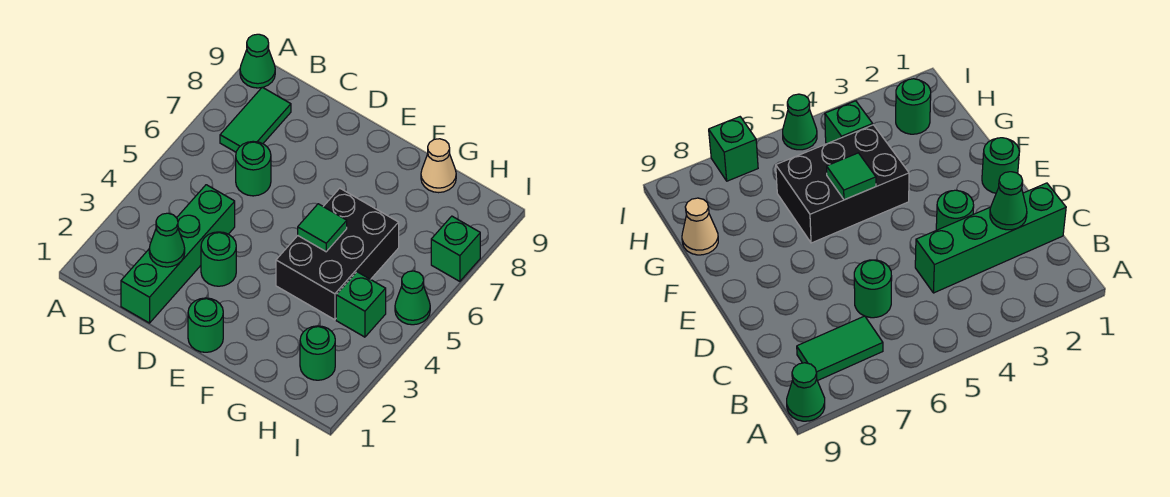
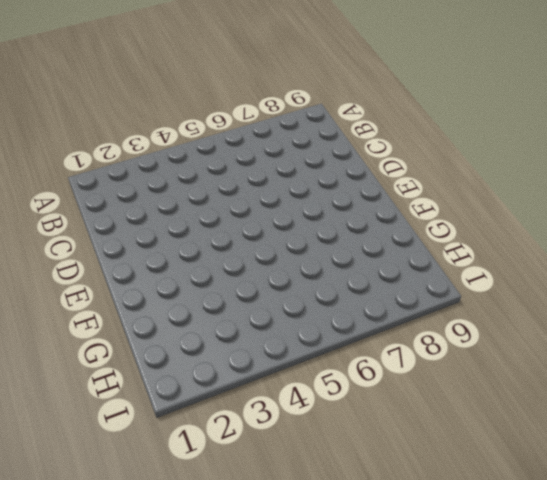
none -> green 1x1 cone [240,34,275,88]
none -> green 1x2 tile [220,87,291,152]
none -> green 1x4 brick [121,185,235,323]

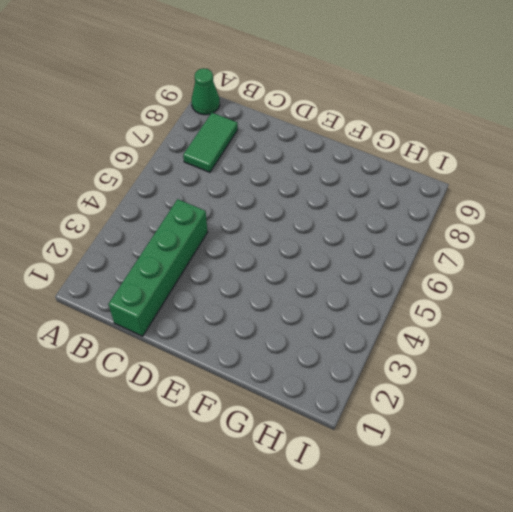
none -> green 1x1 round brick [236,141,271,196]
none -> green 1x1 round brick [201,232,236,286]
none -> green 1x1 round brick [188,298,223,352]

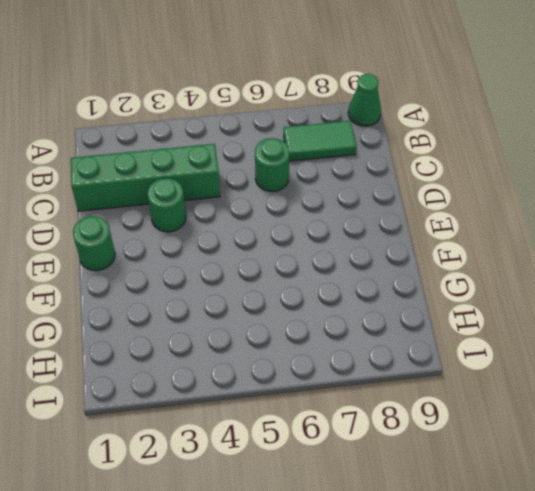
none -> black 2x3 brick [276,188,399,320]
none -> tan 1x1 cone [421,139,456,193]
none -> green 1x1 round brick [300,326,335,380]

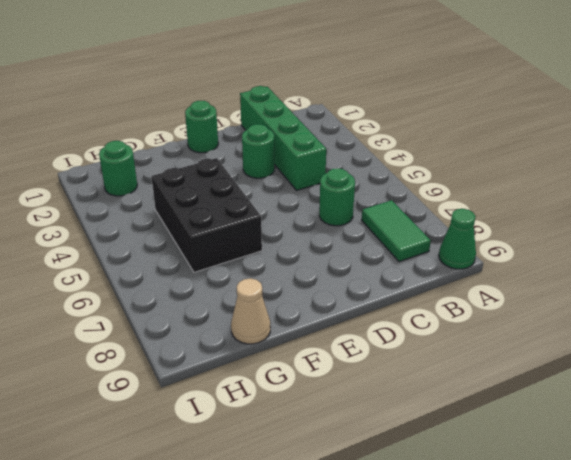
none -> green 1x1 brick [336,272,386,337]
none -> green 1x1 cone [395,271,430,325]
none -> green 1x1 brick [431,216,480,281]

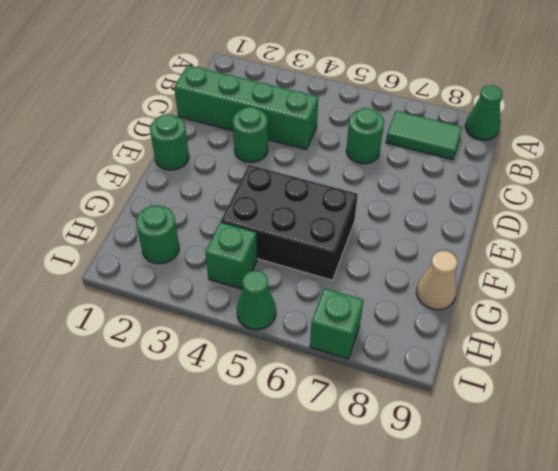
none -> green 1x1 cone [149,213,185,267]
none -> green 1x1 tile [298,204,347,252]

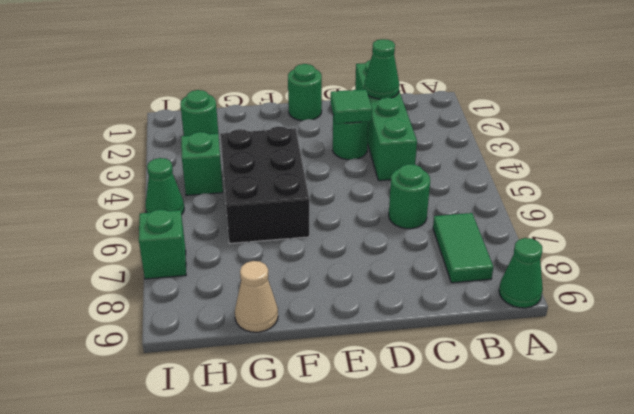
green 1x1 tile [331,89,372,124] -> green 1x1 tile moved to [298,204,347,252]

